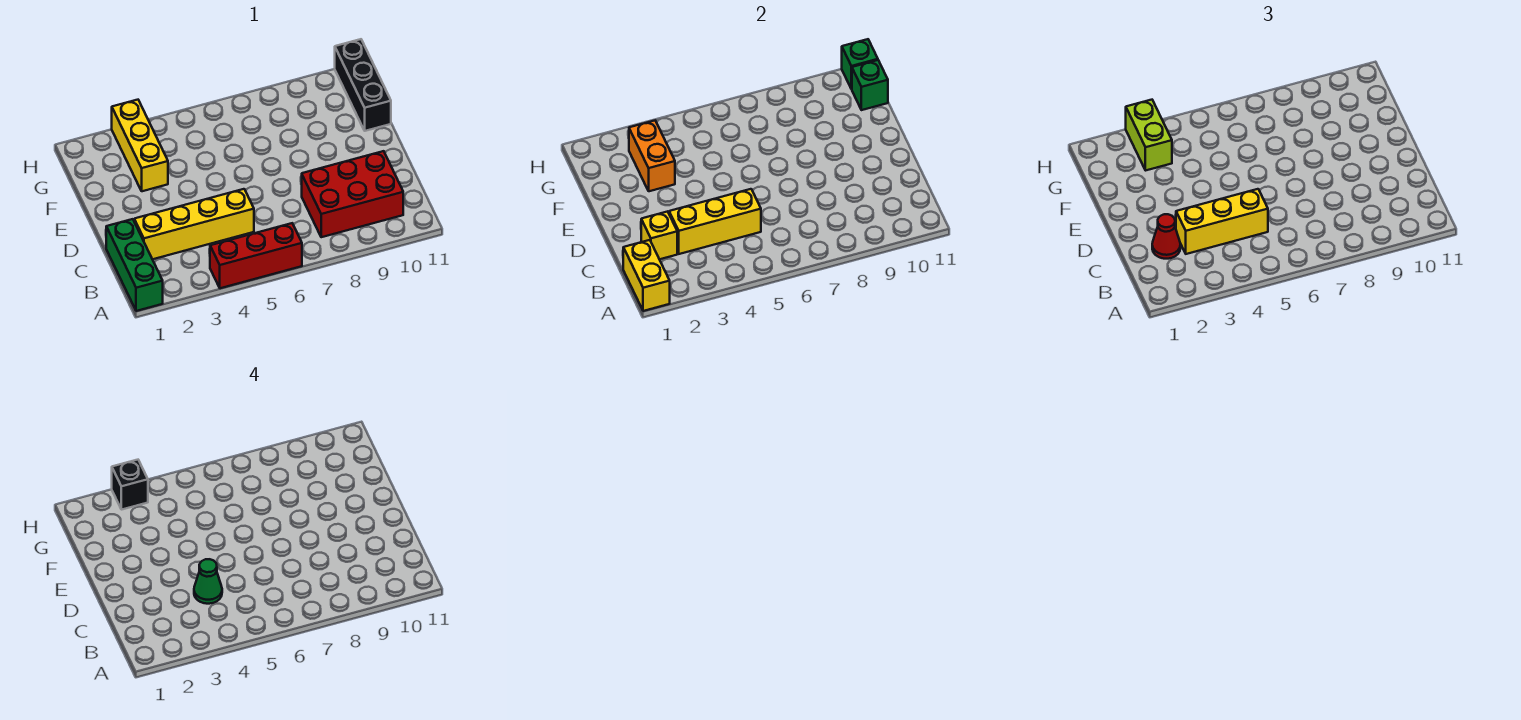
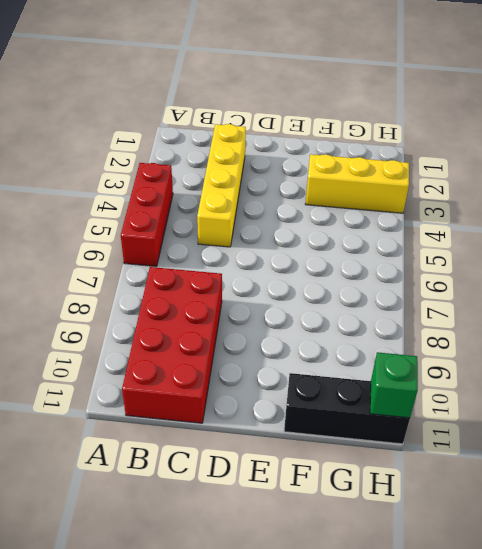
red 2x4 brick [122,267,222,423] -> red 2x3 brick [302,151,403,237]
none -> green 1x3 brick [106,219,163,311]
none -> yellow 1x2 brick [623,240,670,311]
none -> yellow 1x1 brick [641,211,677,259]

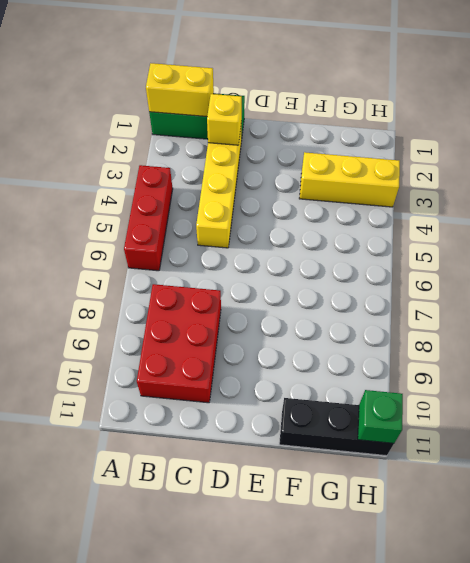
none -> yellow 1x3 brick [669,189,761,254]
none -> orange 1x2 brick [629,121,675,191]
none -> green 1x1 brick [852,60,888,110]

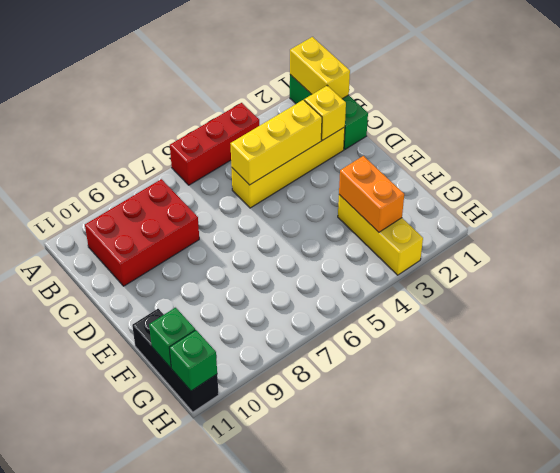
none -> red 1x1 cone [1152,214,1180,259]
none -> yellow 1x3 brick [1176,189,1268,254]
none -> lime 1x2 brick [1126,100,1172,170]

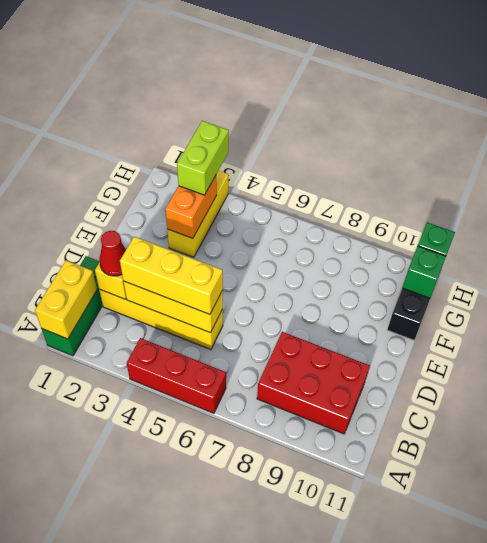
none -> green 1x1 cone [194,559,222,604]
none -> black 1x1 brick [112,460,148,510]

